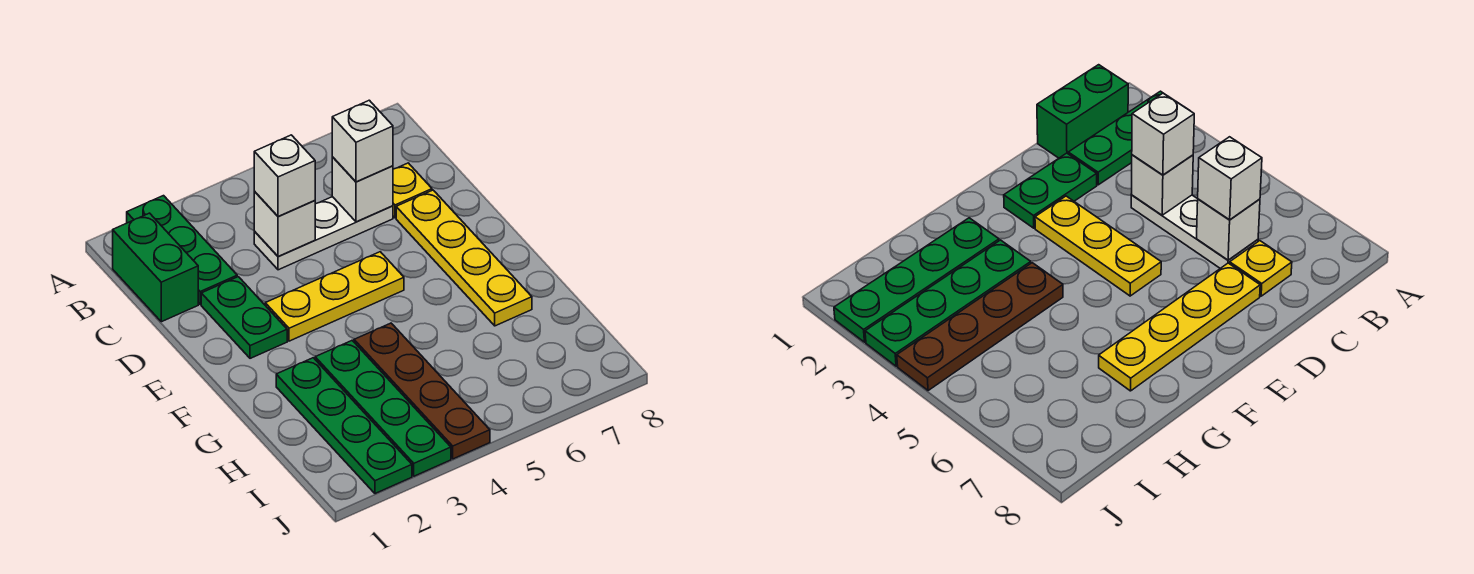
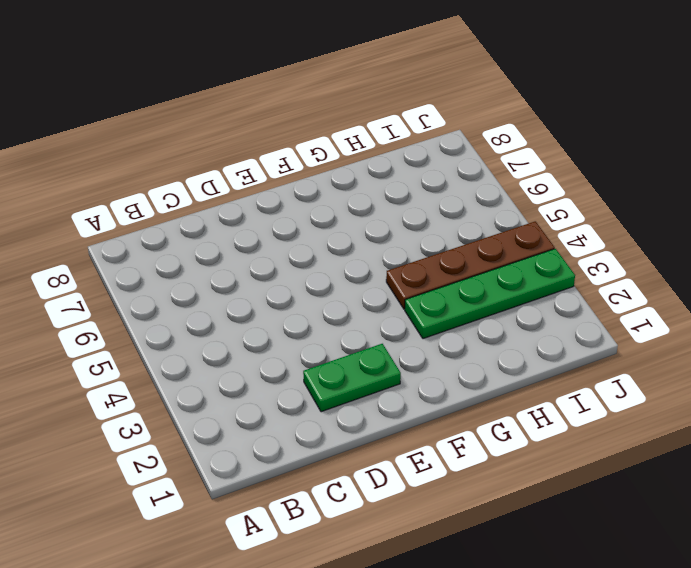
none -> green 1x3 plate [127,196,237,304]
none -> green 1x2 brick [113,213,198,322]
none -> white 1x3 plate [254,197,393,270]

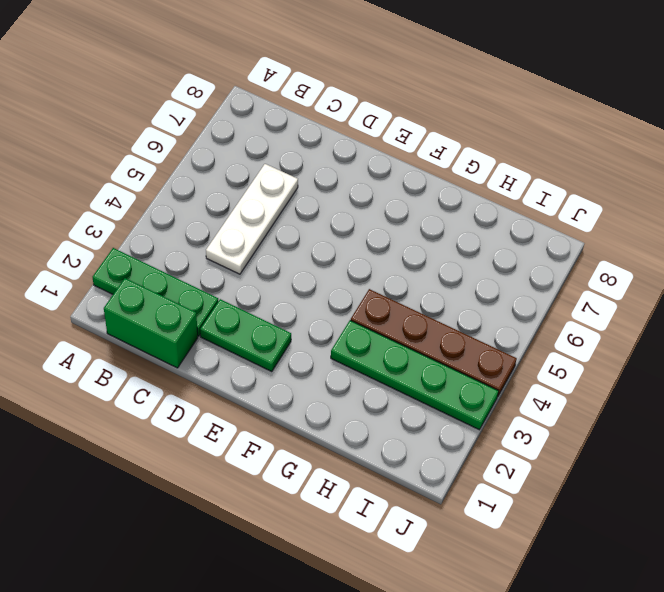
none -> yellow 1x1 plate [393,163,432,218]
none -> yellow 1x4 plate [396,190,532,326]
none -> yellow 1x3 plate [265,252,404,341]

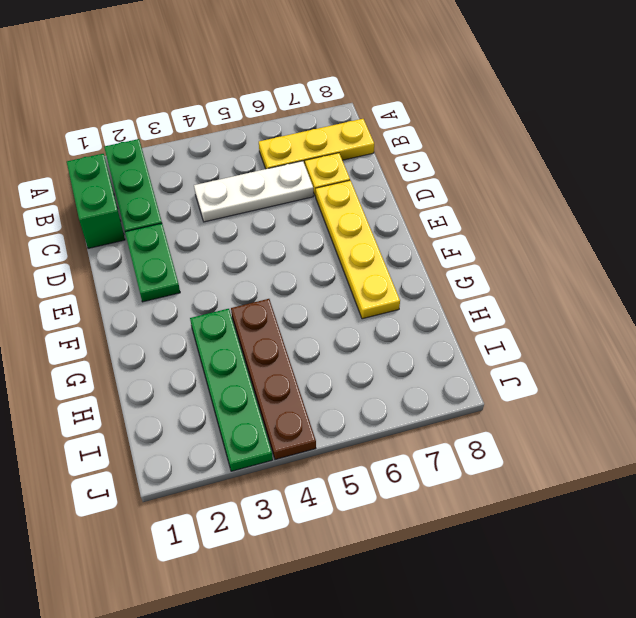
yellow 1x3 plate [259,119,374,169] -> yellow 1x3 plate moved to [265,252,404,341]
none -> green 1x4 plate [276,358,412,494]
none -> white 1x1 brick [254,192,315,256]
none -> white 1x1 brick [332,157,393,222]

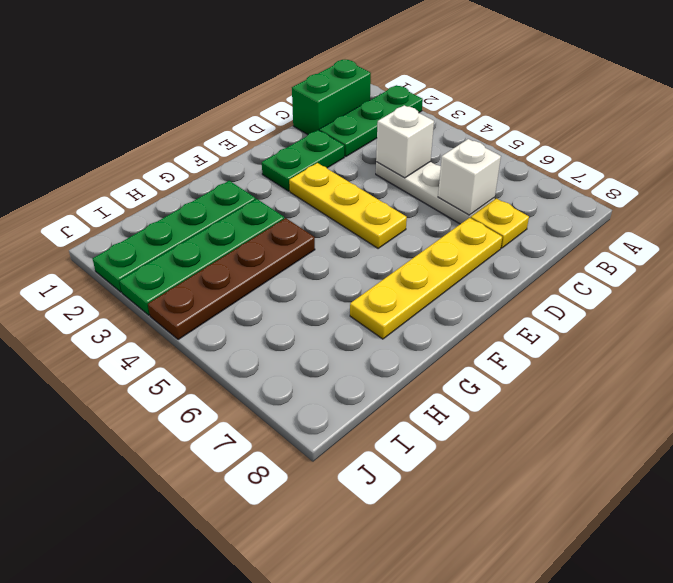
none -> white 1x1 brick [254,135,315,216]
none -> white 1x1 brick [332,100,393,182]

